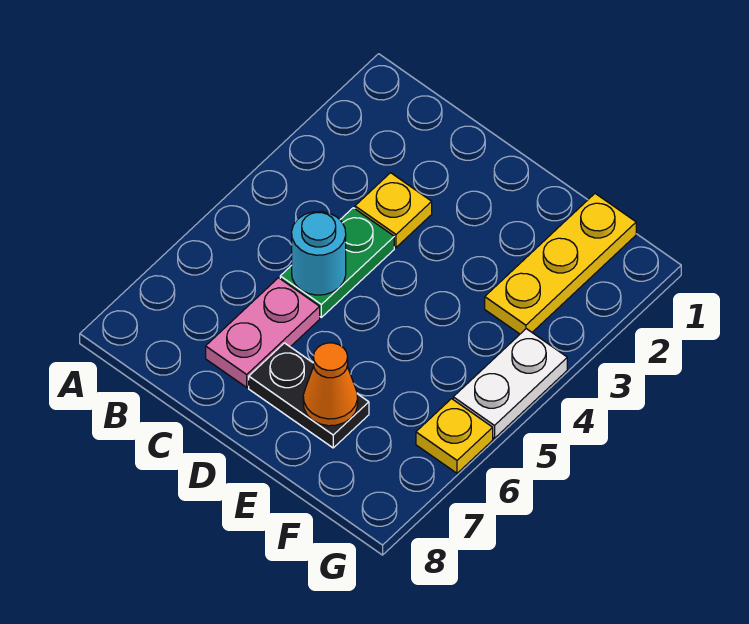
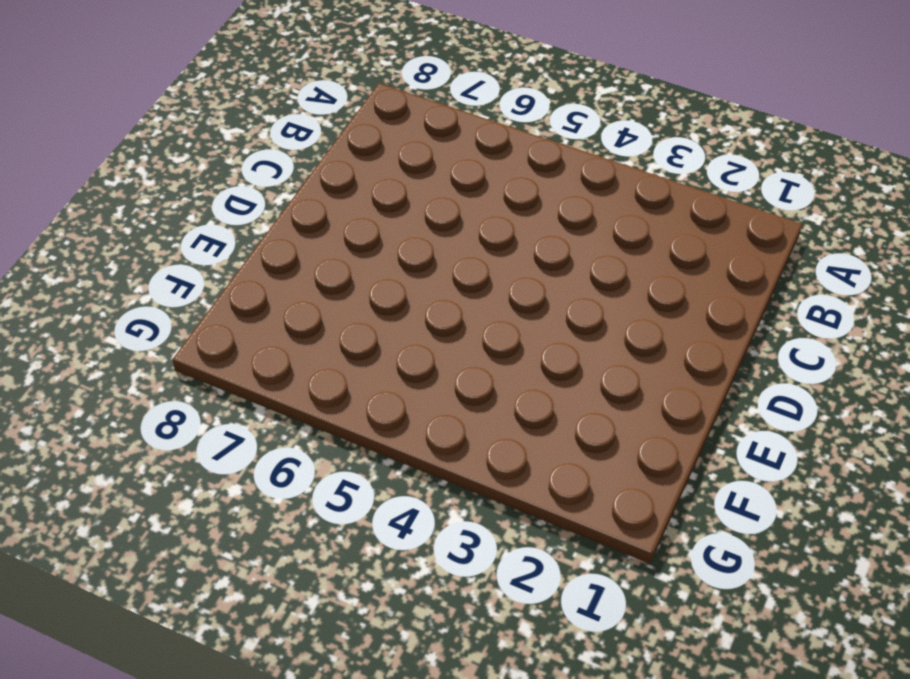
none -> yellow 1x1 plate [355,173,432,247]
none -> green 1x2 plate [280,208,394,317]

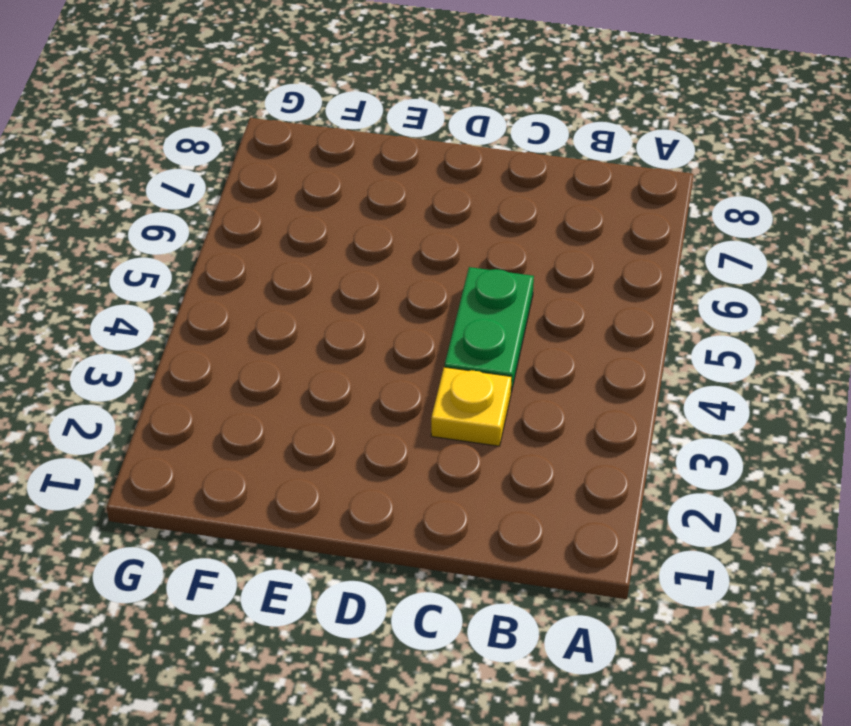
none -> pink 1x2 plate [206,278,320,387]
none -> black 1x2 plate [249,343,369,448]

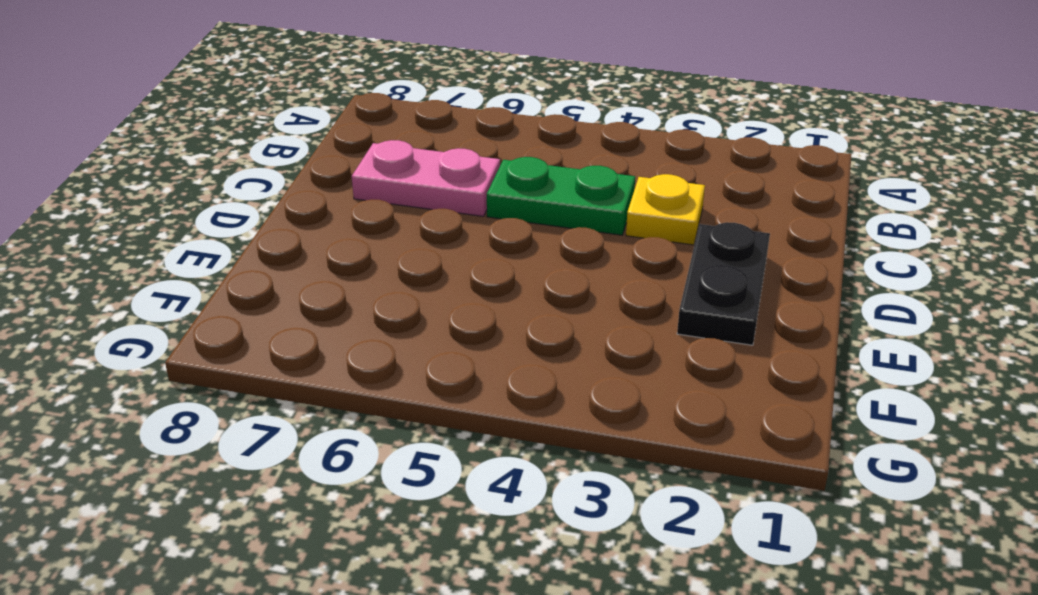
black 1x2 plate [677,222,770,345] -> black 1x2 plate moved to [249,343,369,448]
none -> yellow 1x3 plate [485,194,636,334]
none -> white 1x2 plate [453,329,567,438]

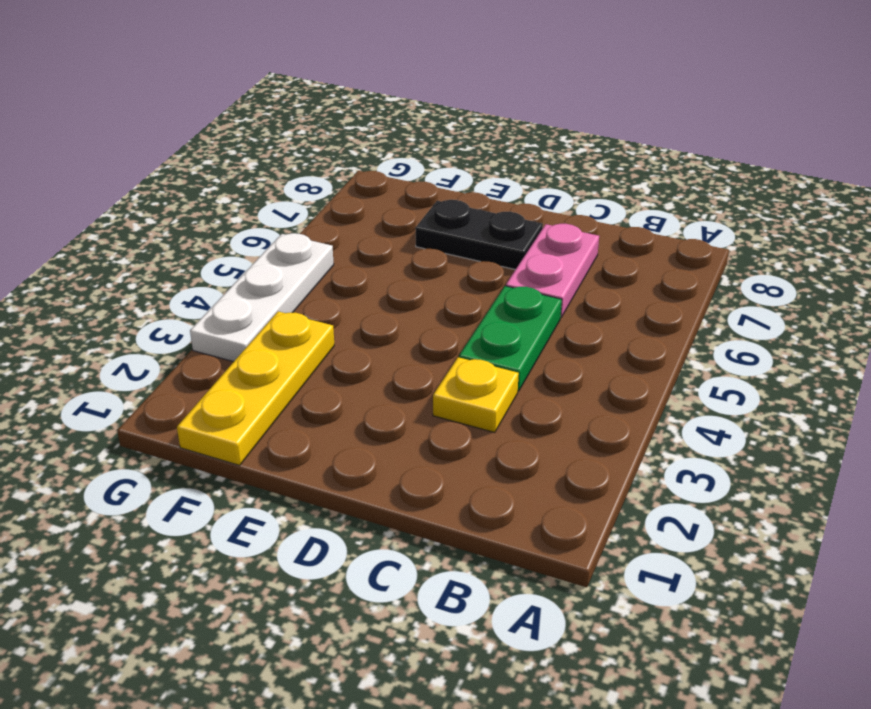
white 1x3 plate [190,233,334,362] -> white 1x2 plate [453,329,567,438]
none -> yellow 1x1 plate [416,399,493,473]
none -> cyan 1x1 round brick [292,211,346,295]

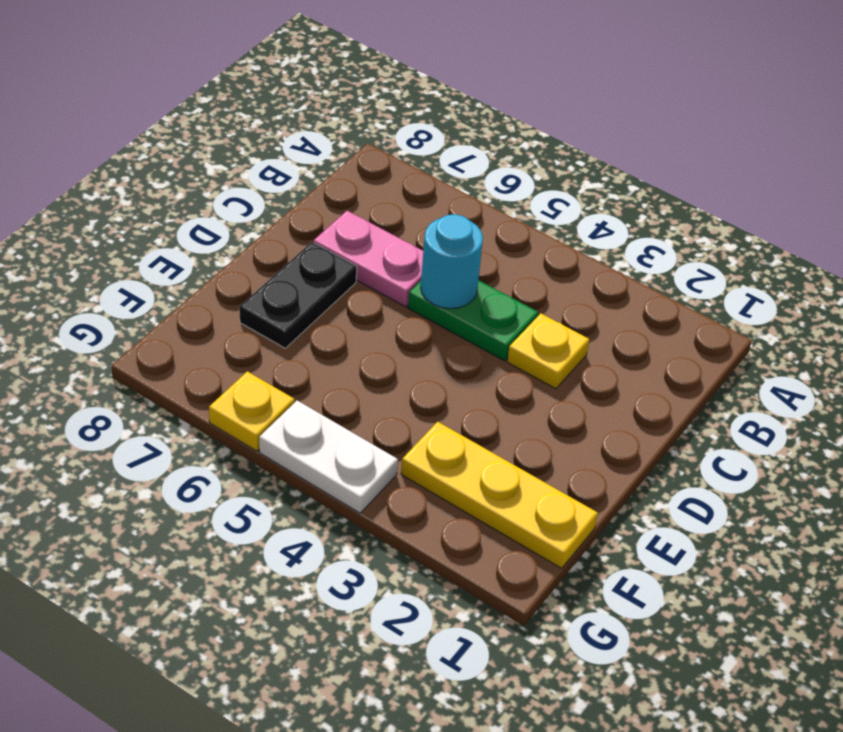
none -> orange 1x1 cone [303,343,358,426]

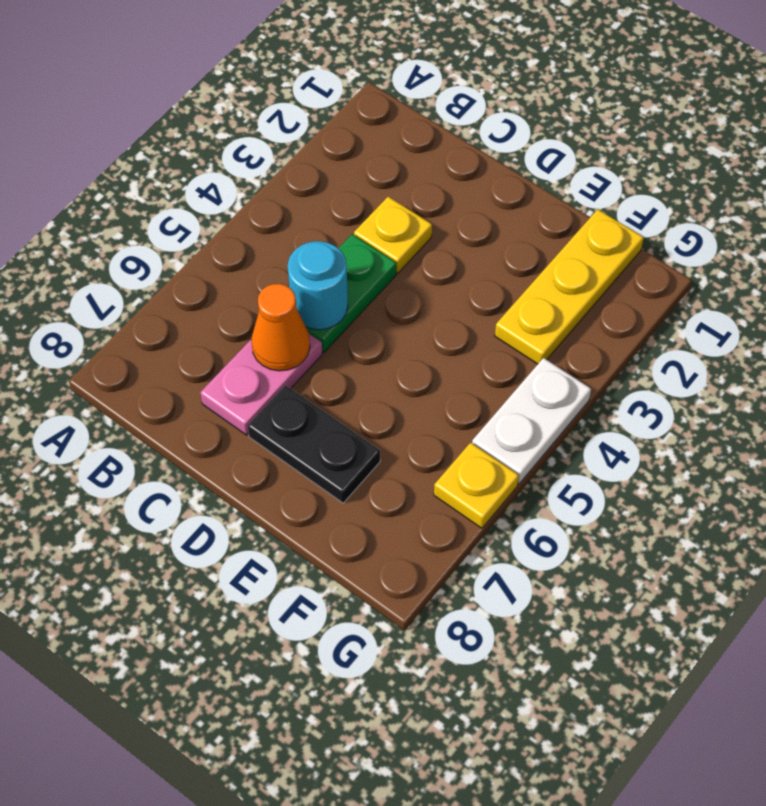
orange 1x1 cone [251,284,310,371] -> orange 1x1 cone moved to [303,343,358,426]

